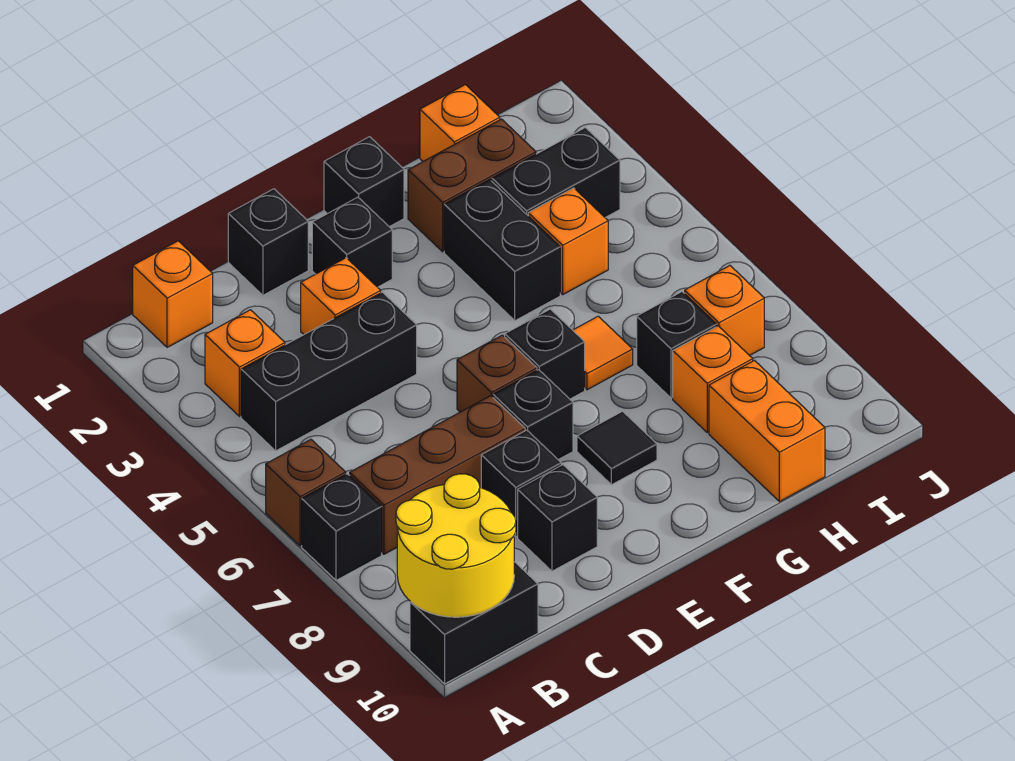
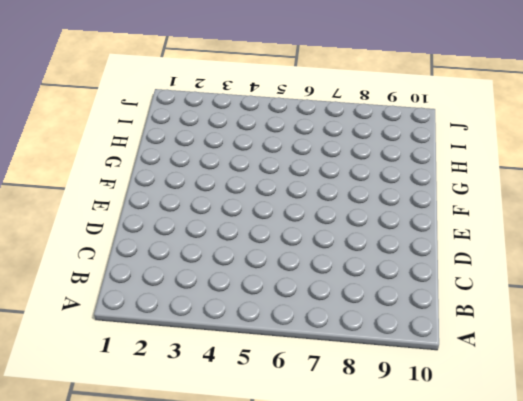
none -> brown 1x1 brick [266,439,346,546]
none -> black 1x1 brick [302,474,382,580]
none -> black 1x2 brick [410,562,538,684]

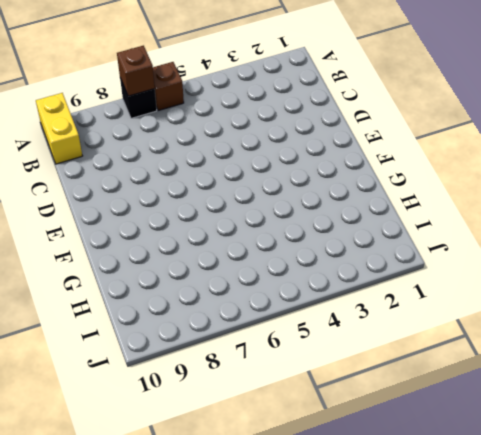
brown 1x1 brick [117,46,155,96] -> brown 1x1 brick moved to [457,335,537,412]
yellow 1x2 brick [36,93,82,164] -> black 1x2 brick [410,562,538,684]
none -> orange 1x1 brick [133,241,213,347]
none -> orange 1x1 brick [205,310,285,416]
none -> black 1x3 brick [241,292,417,451]

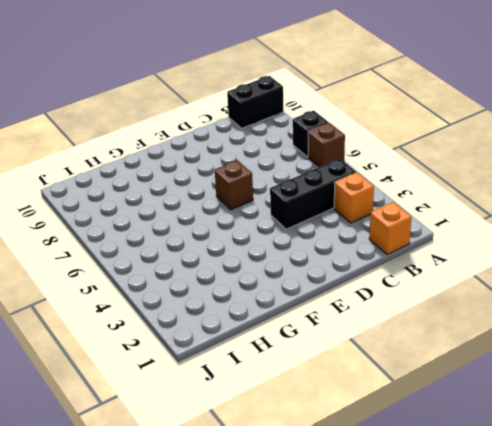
none -> brown 1x3 brick [350,396,525,554]
none -> black 1x1 brick [228,189,308,295]
none -> orange 1x1 brick [301,258,381,334]

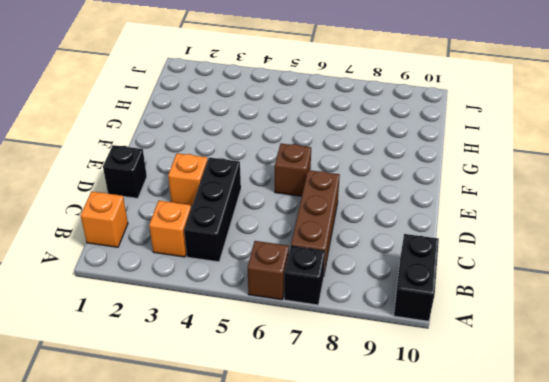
none -> black 1x1 brick [481,430,561,537]
none -> black 1x1 brick [518,465,597,571]
none -> black 1x1 brick [312,197,392,287]

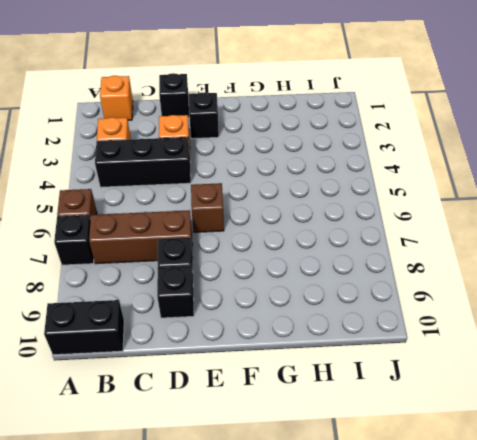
none -> black 1x1 brick [493,370,573,460]
none -> black 1x1 brick [324,137,404,227]
none -> black 1x1 brick [505,309,585,399]

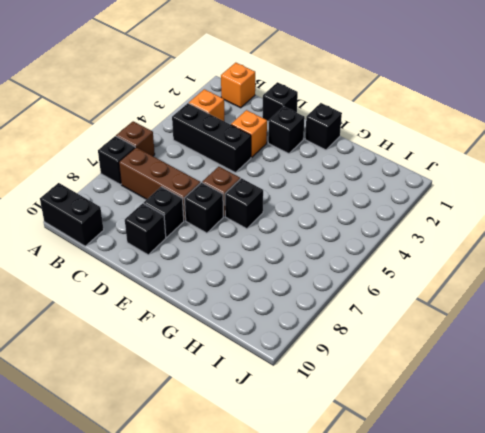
none -> black 1x1 tile [577,411,657,485]
none -> brown 1x2 brick [408,119,536,252]
none -> black 1x2 brick [444,180,560,321]

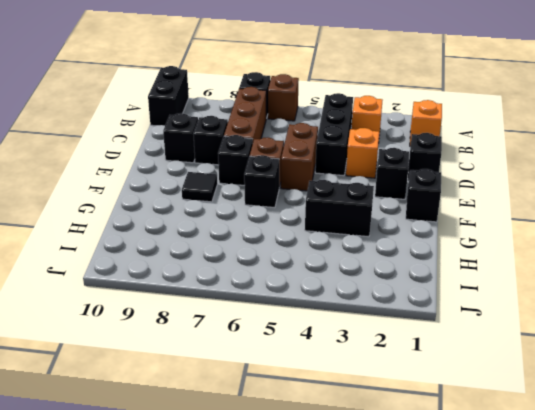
brown 1x2 brick [281,123,318,191] -> brown 1x2 brick moved to [408,119,536,252]
none -> orange 1x1 tile [573,316,633,390]
none -> orange 1x1 brick [420,85,500,161]
none -> black 1x2 brick [492,128,620,217]

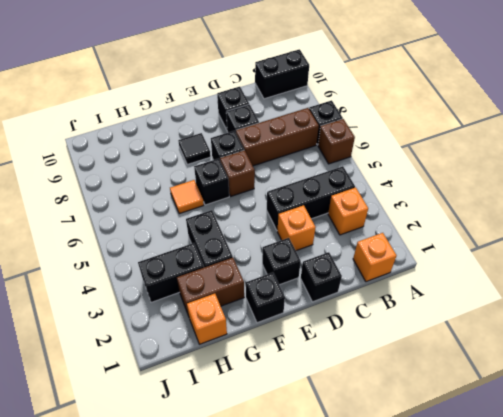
none -> orange 1x1 brick [528,188,608,294]
none -> black 1x1 brick [637,292,717,398]
none -> orange 1x1 brick [673,326,753,432]

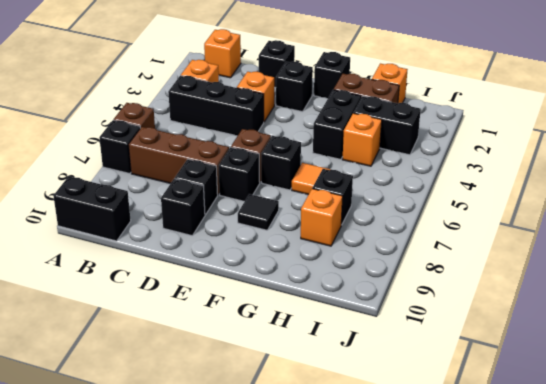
none -> orange 1x2 brick [709,360,825,502]
none -> orange 1x1 brick [685,266,764,356]
none -> yellow 2x2 round brick [396,474,516,617]

